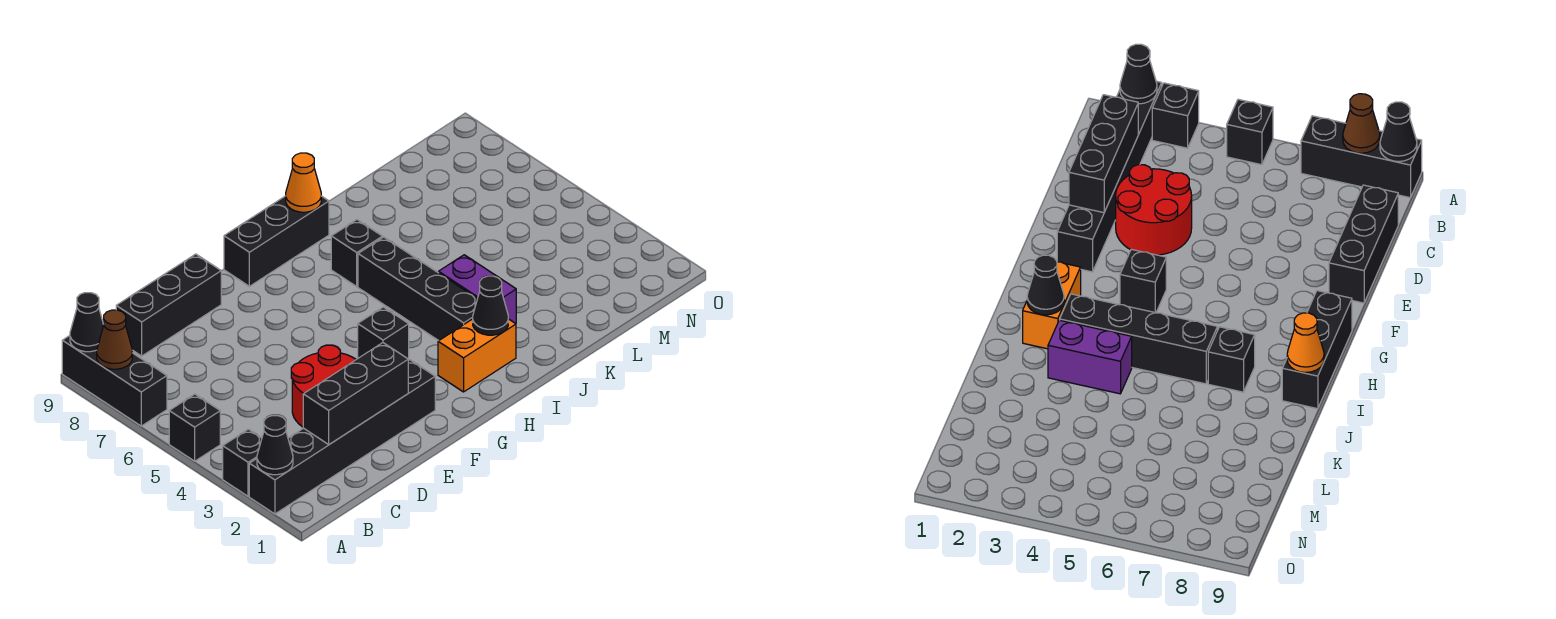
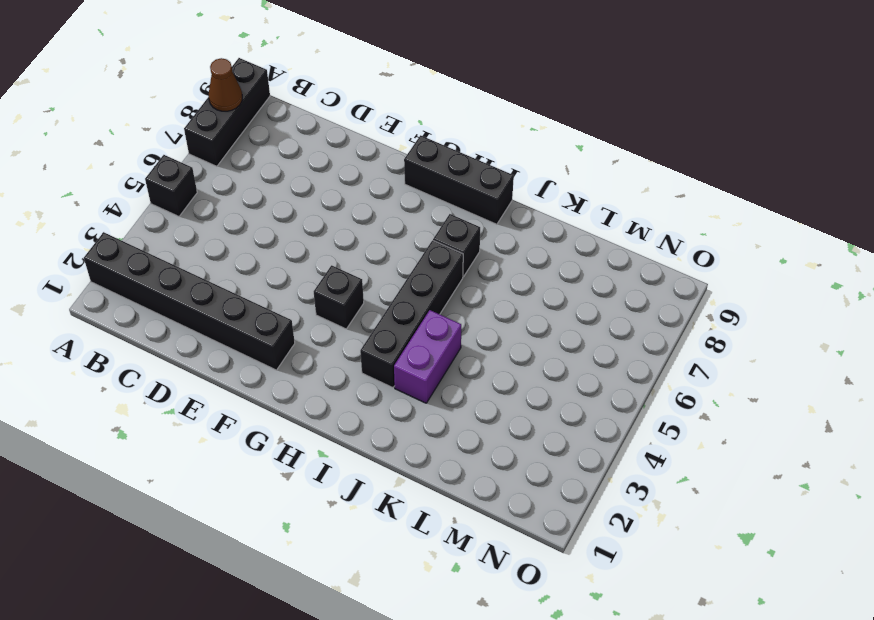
none -> black 1x1 brick [223,429,262,496]
none -> black 1x3 brick [116,254,221,356]
none -> red 2x2 round brick [291,345,356,427]

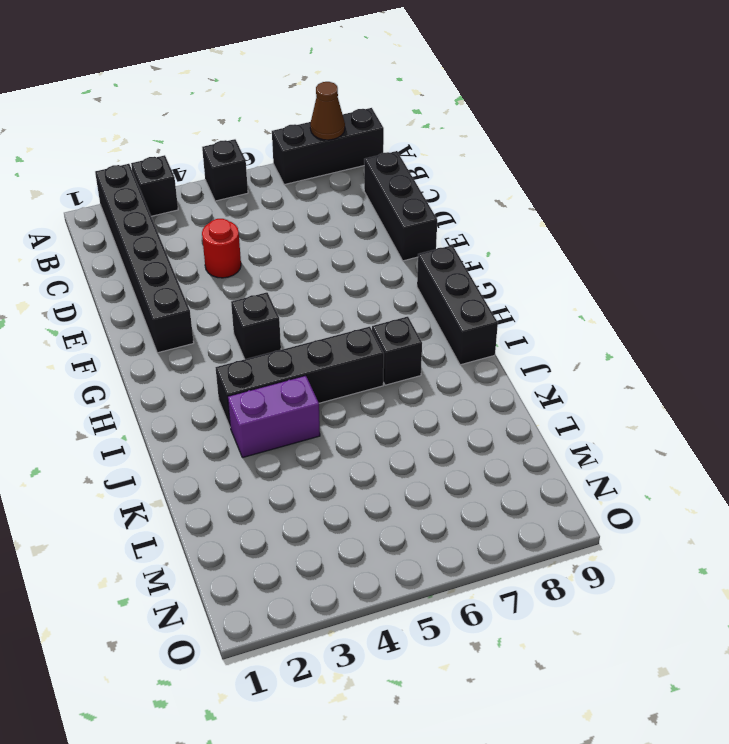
red 1x1 round brick [202,219,241,278] -> red 2x2 round brick [291,345,356,427]
none -> orange 1x2 brick [438,319,516,392]
none -> black 1x1 cone [257,416,293,475]
none -> black 1x1 cone [70,293,104,352]

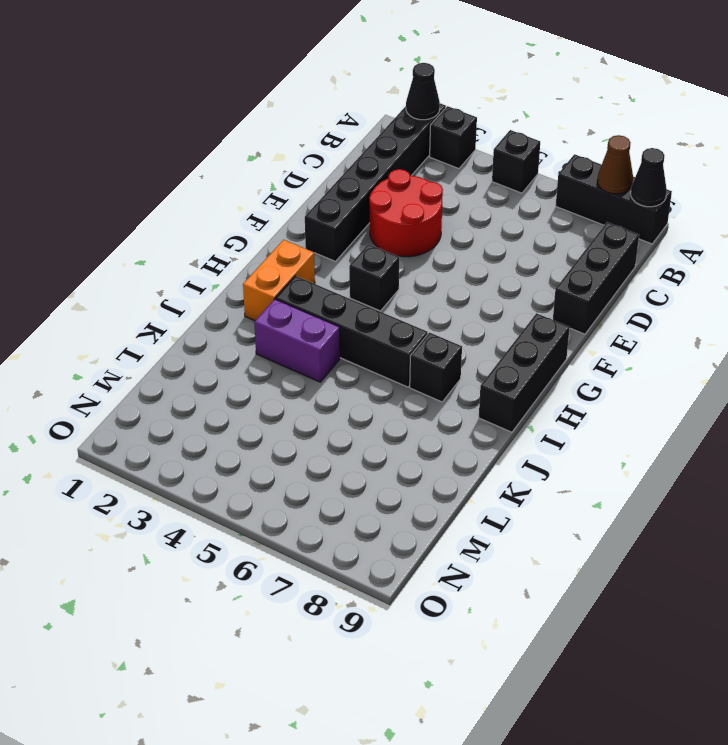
none -> black 1x3 brick [303,343,408,444]
none -> black 1x1 cone [473,276,508,335]
none -> orange 1x1 cone [286,153,321,212]

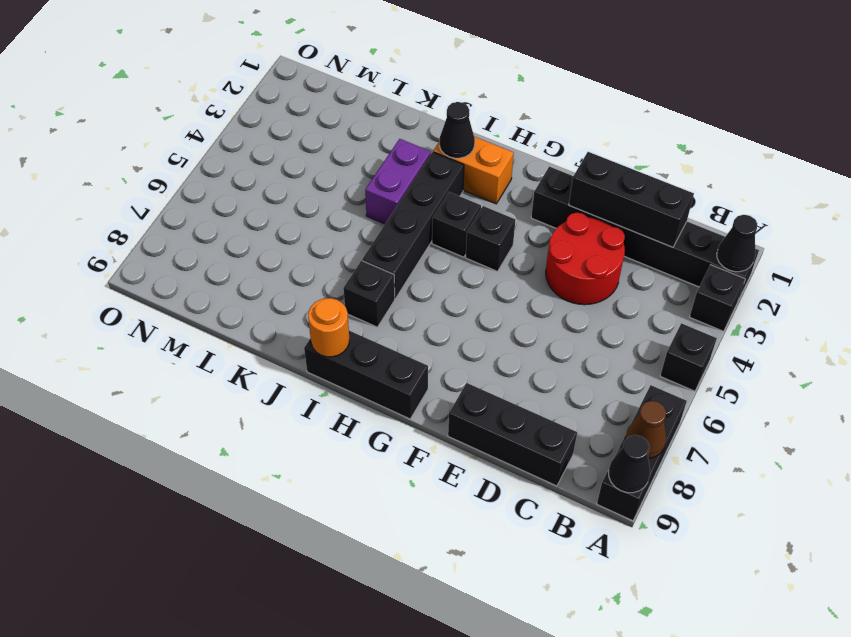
black 1x1 brick [432,192,481,257] -> none
orange 1x1 round brick [308,298,349,357] -> orange 1x1 cone [286,153,321,212]

